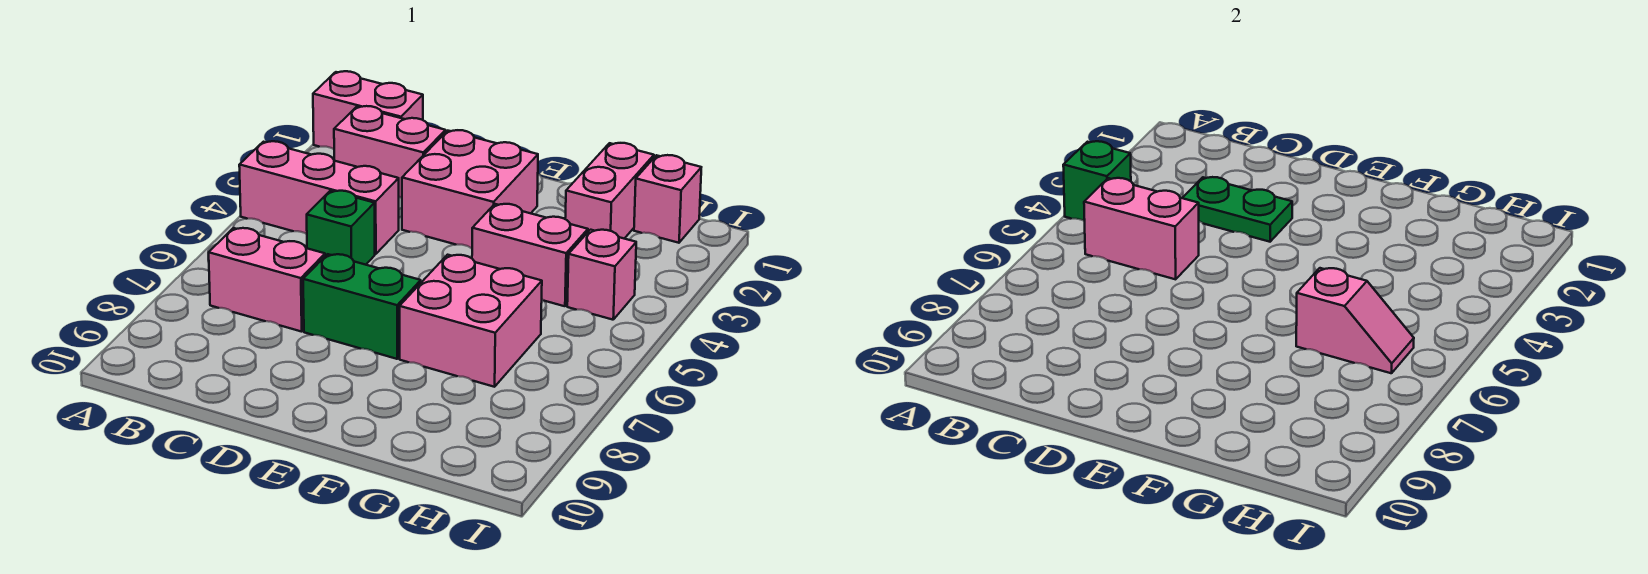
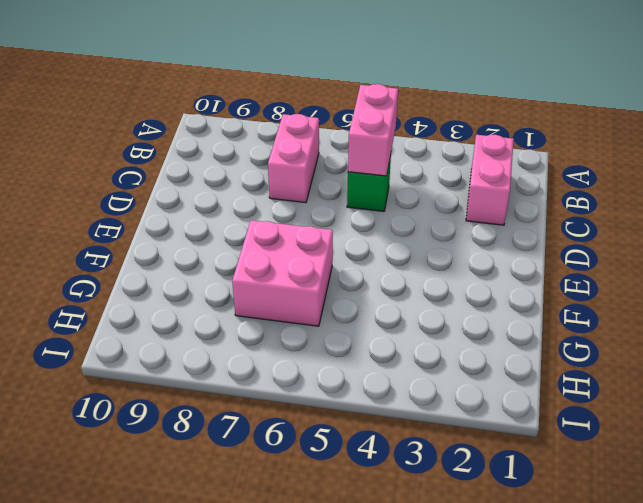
none -> pink 1x2 brick [313,71,423,149]
none -> pink 1x3 brick [239,141,399,254]
none -> pink 2x2 brick [402,130,538,248]

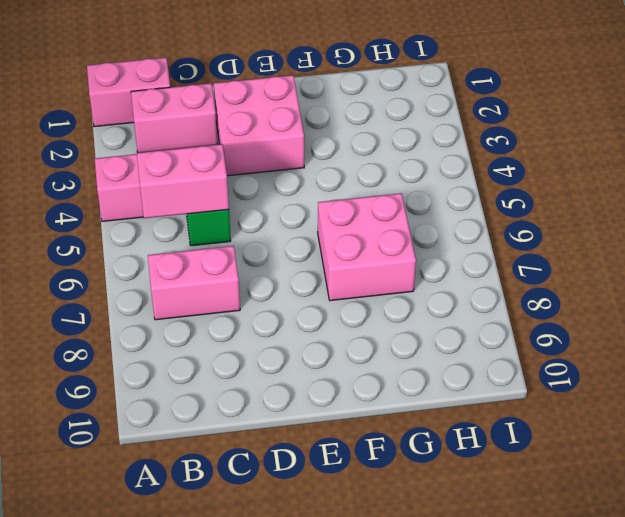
none -> green 1x2 brick [303,254,421,359]
none -> pink 1x2 brick [472,204,588,306]
none -> pink 1x2 brick [565,143,654,239]

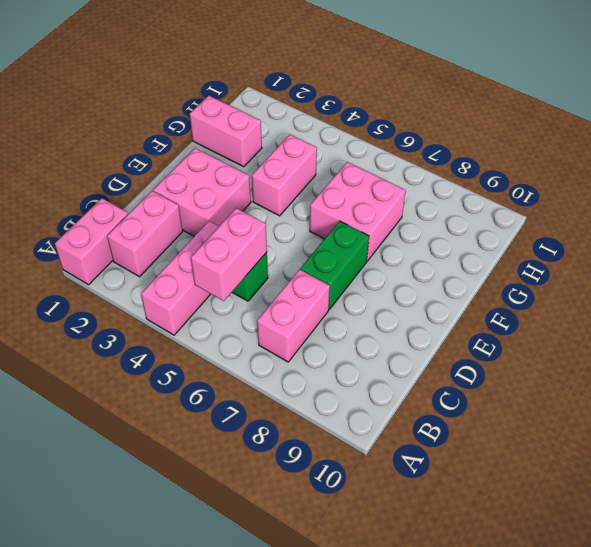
none -> pink 1x1 brick [634,155,701,243]
none -> pink 1x1 brick [567,230,636,320]
none -> green 1x1 brick [1063,141,1131,221]

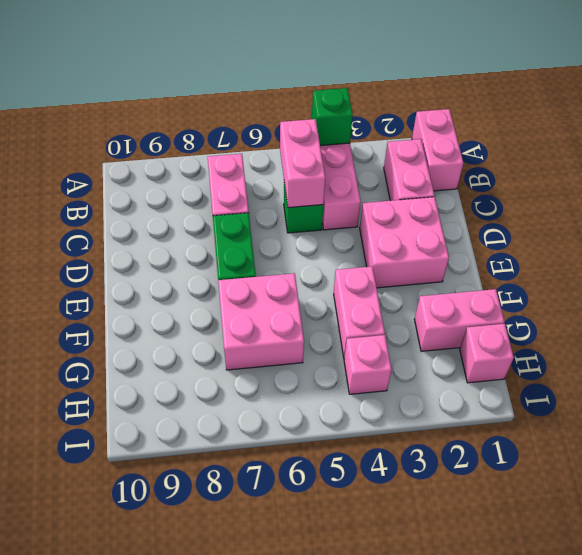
none -> green 1x2 plate [1183,177,1292,242]
none -> pink 1x2 slope [1296,268,1414,373]

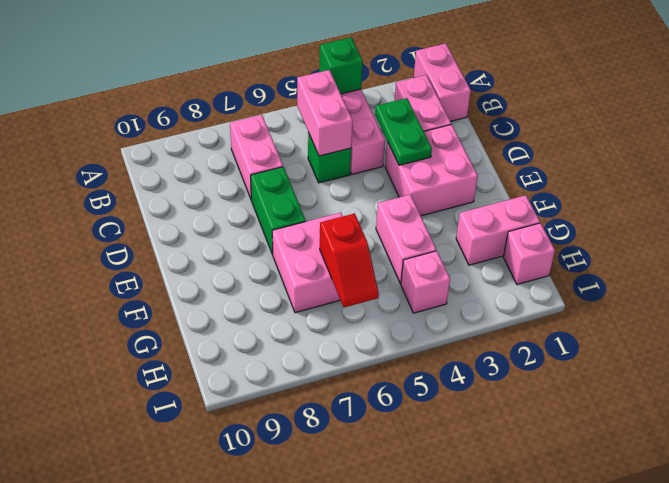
red 1x2 slope [320,213,379,307] -> pink 1x2 slope [1296,268,1414,373]

